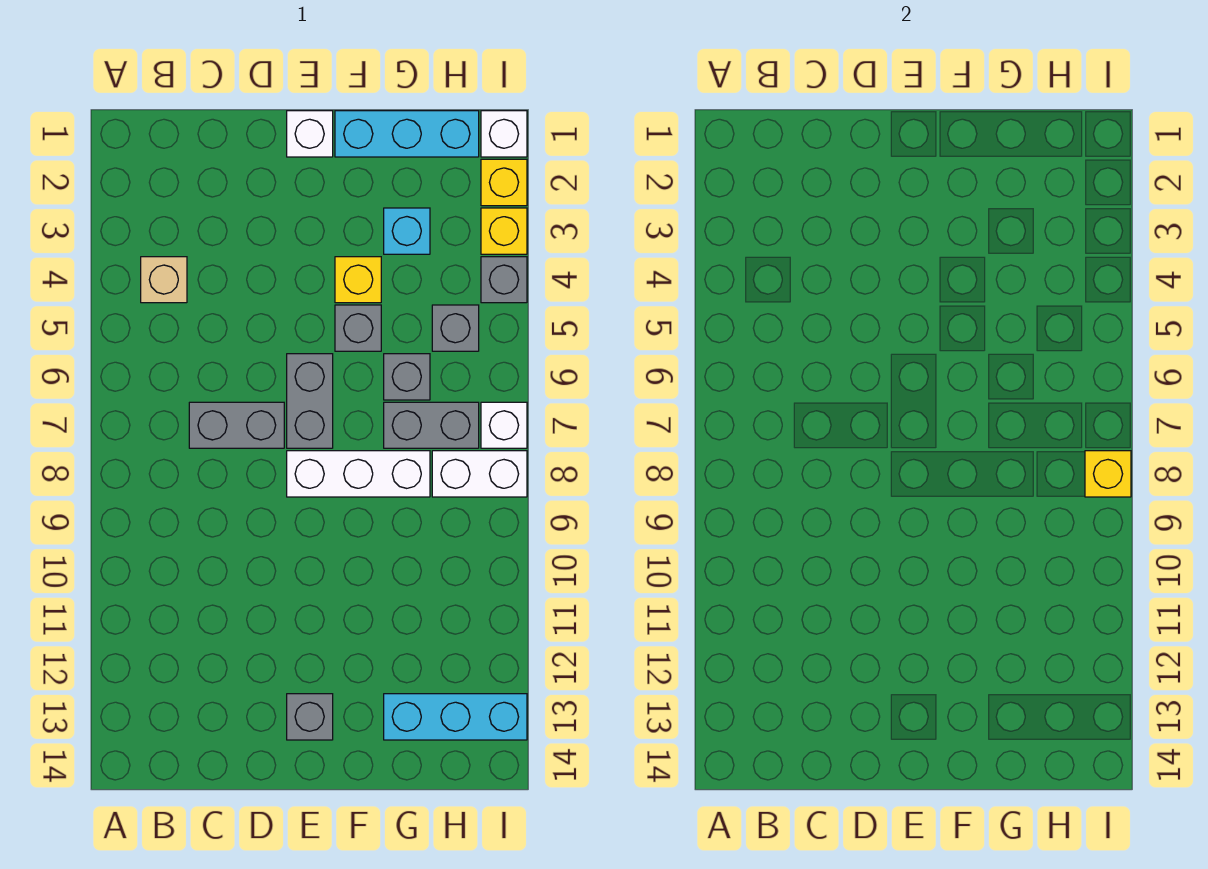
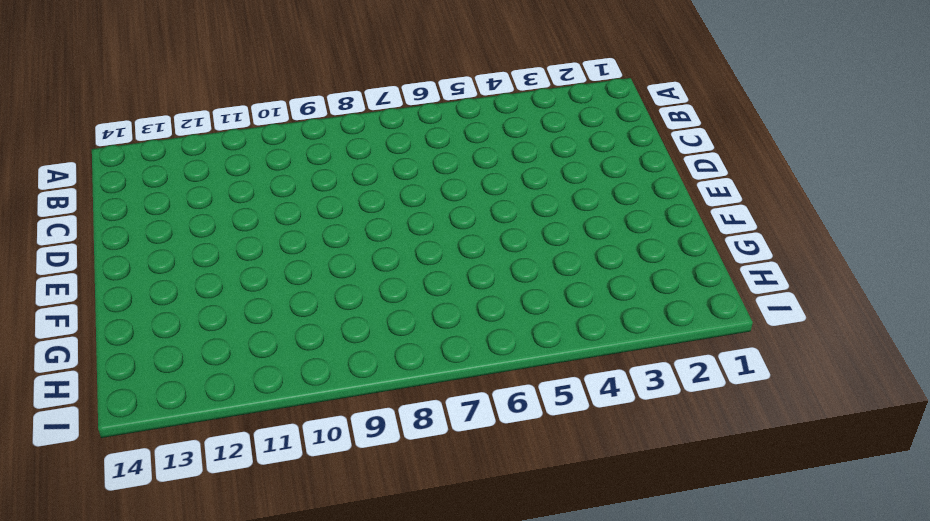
none -> tan 1x1 brick [141,257,187,303]
none -> grey 1x2 brick [189,402,284,448]
none -> white 1x1 brick [287,111,333,157]

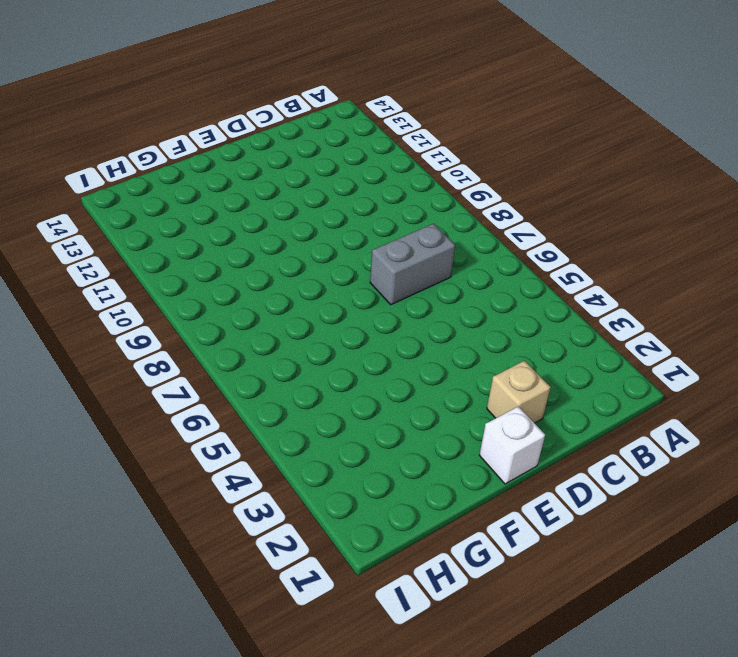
tan 1x1 brick [487,361,551,423] -> tan 1x1 brick moved to [141,257,187,303]
none -> grey 1x2 brick [287,354,333,448]
none -> white 1x3 brick [287,451,430,497]
none -> grey 1x1 brick [287,694,333,740]

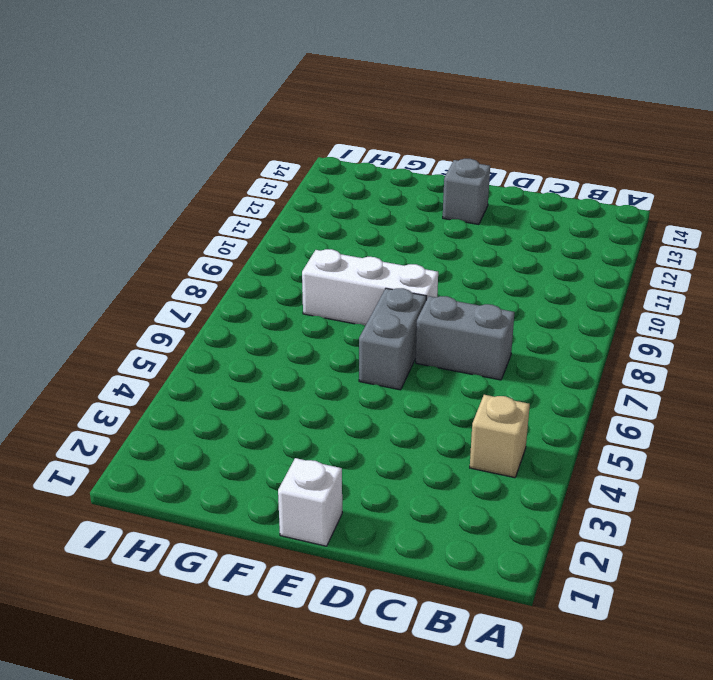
none -> cyan 1x3 brick [335,111,479,157]
none -> yellow 1x1 brick [335,257,381,303]
none -> grey 1x1 brick [335,305,381,351]

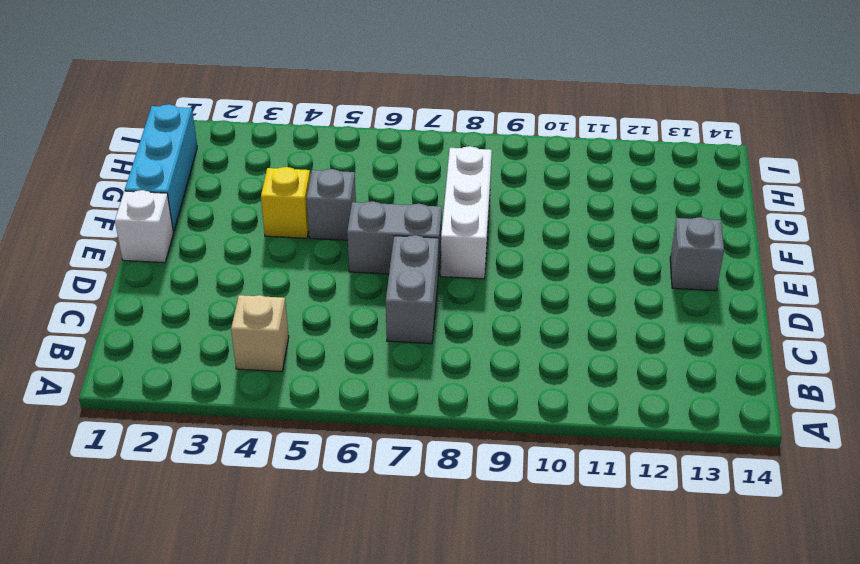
none -> cyan 1x1 brick [384,208,430,254]
none -> grey 1x1 brick [384,354,430,400]
none -> grey 1x2 brick [384,402,479,448]

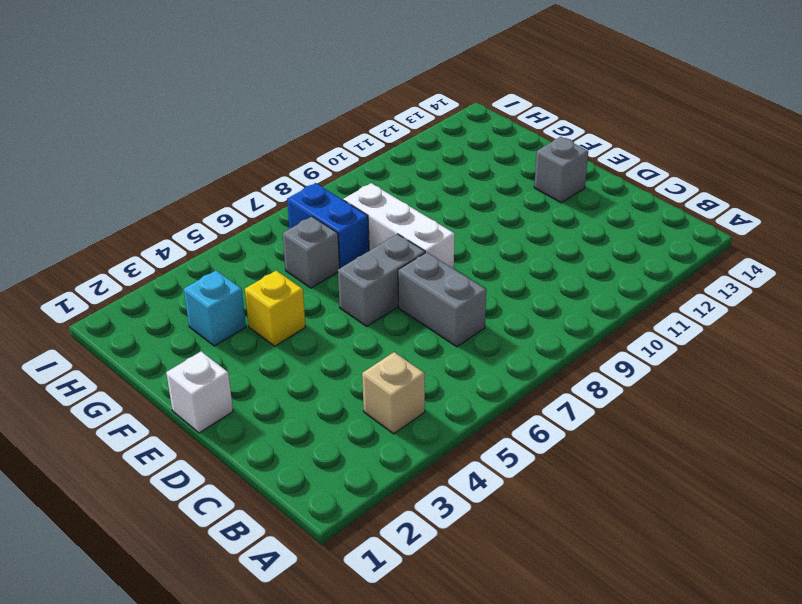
blue 1x2 brick [287,183,369,268] -> grey 1x2 brick [384,402,479,448]
none -> cyan 1x3 brick [335,111,479,157]
none -> grey 1x1 brick [335,305,381,351]
none -> cyan 1x3 brick [384,694,527,740]

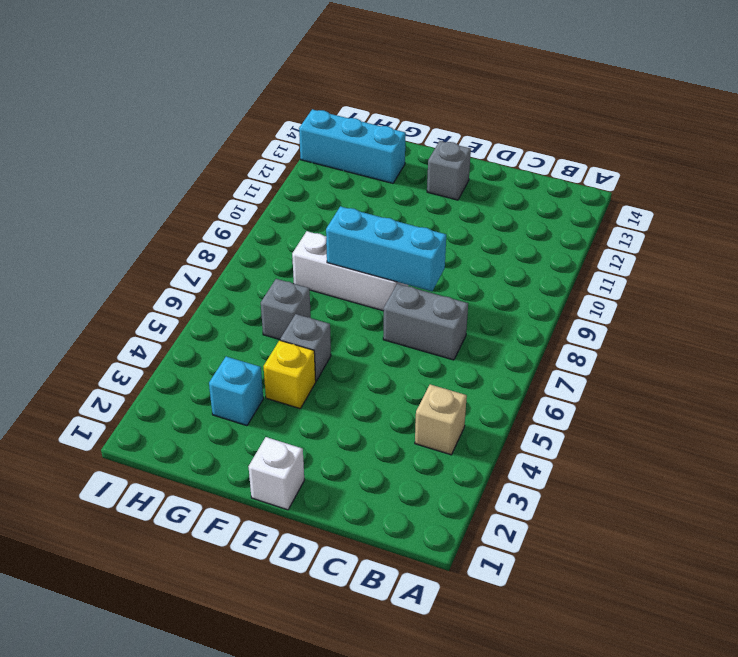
cyan 1x3 brick [326,206,446,291] -> cyan 1x3 brick moved to [335,111,479,157]
none -> grey 1x2 brick [287,354,333,448]
none -> grey 1x2 brick [384,402,479,448]
none -> grey 1x1 brick [432,305,479,351]

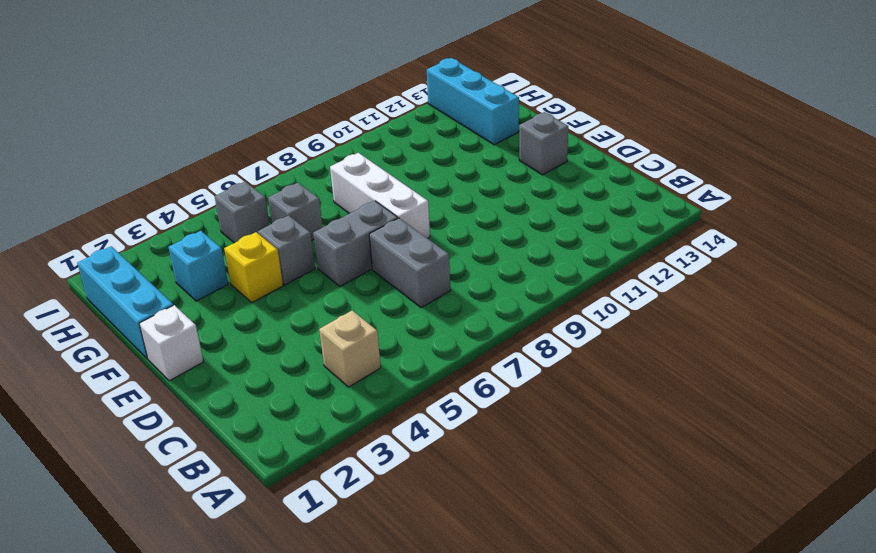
none -> grey 1x2 brick [384,402,479,448]
none -> white 1x2 brick [432,451,527,497]
none -> white 1x1 brick [481,111,527,157]

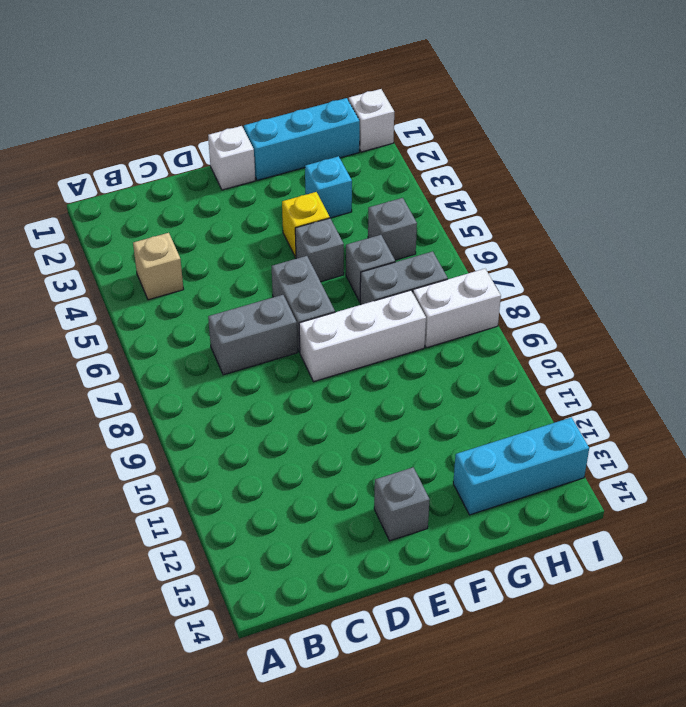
none -> yellow 1x1 brick [481,159,527,206]
none -> yellow 1x1 brick [481,208,527,254]
none -> grey 1x1 brick [481,257,527,303]

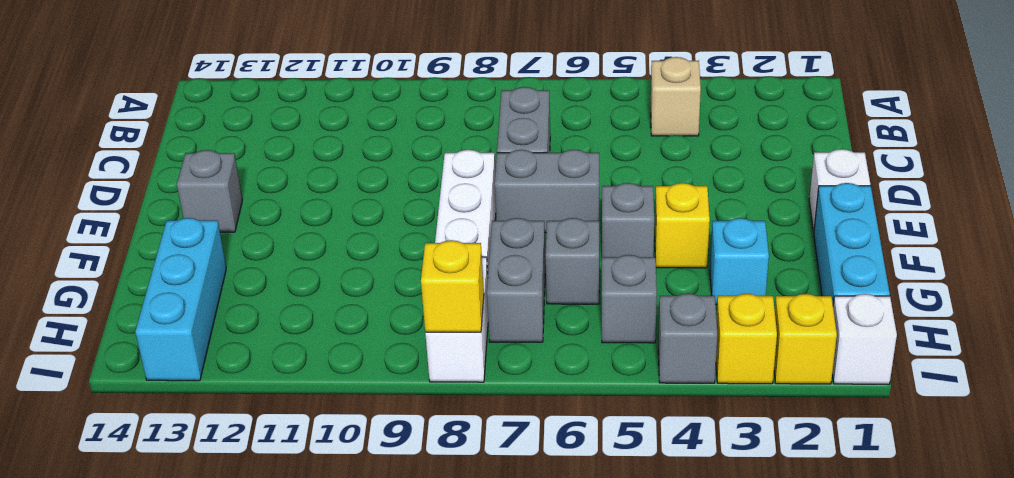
none -> white 1x1 brick [481,402,527,448]

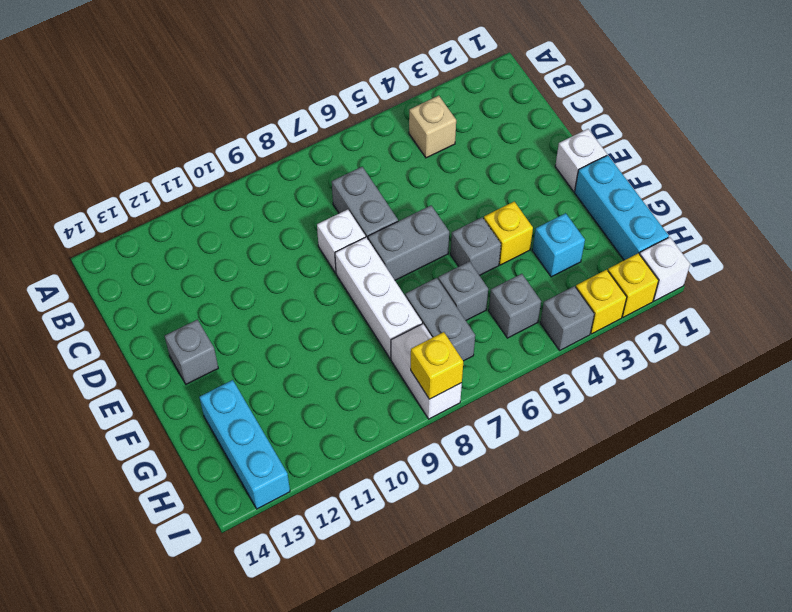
white 1x1 brick [317,209,365,273] -> white 1x1 brick moved to [481,402,527,448]

